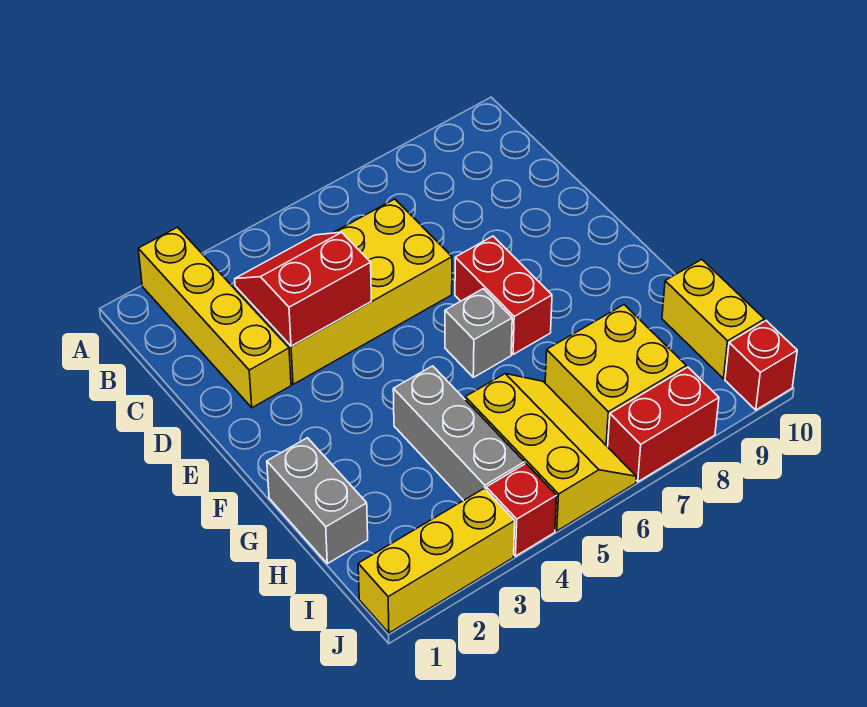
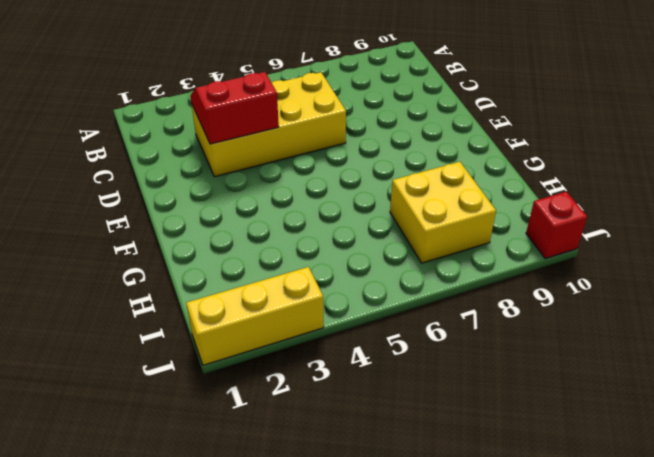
none -> yellow 1x4 brick [138,227,291,408]
none -> red 1x2 brick [455,236,552,355]
none -> grey 1x1 brick [445,289,512,377]

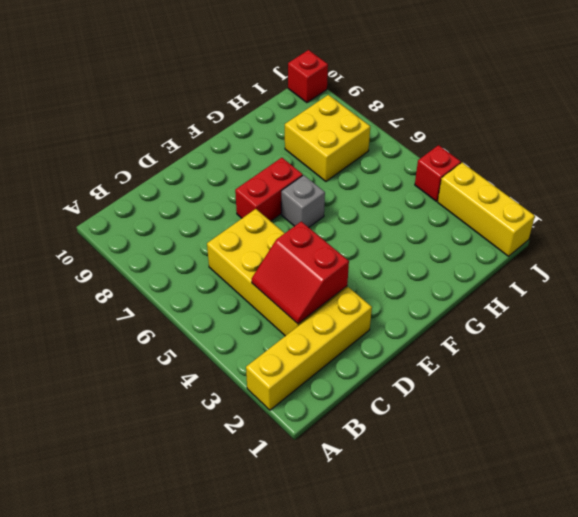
none -> grey 1x2 brick [267,438,368,564]
none -> grey 1x3 brick [393,366,524,501]
none -> yellow 2x3 slope [465,374,636,531]

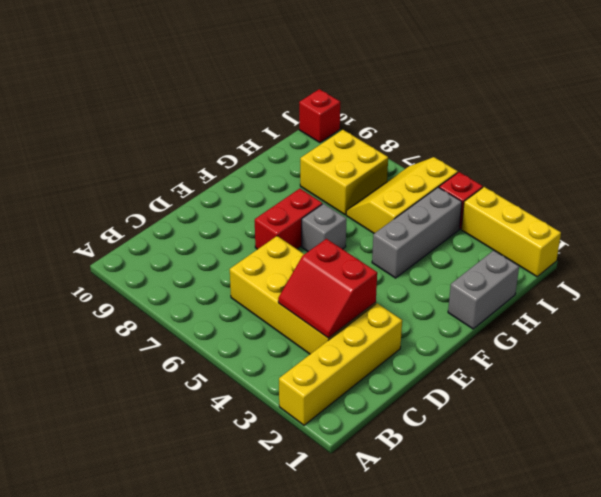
none -> yellow 1x2 brick [662,260,764,379]
none -> red 1x2 brick [608,367,719,482]

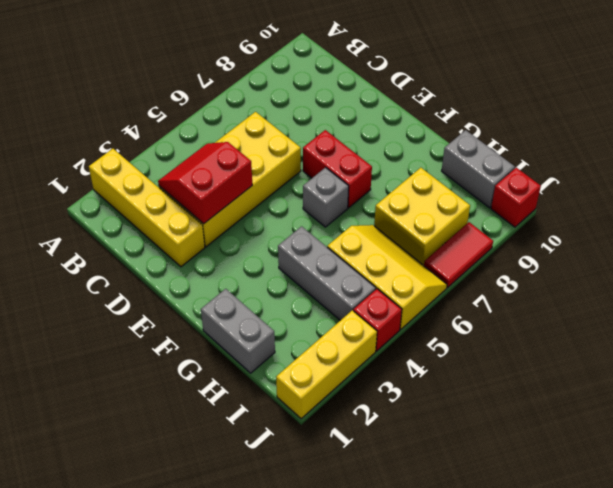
grey 1x2 brick [442,130,515,208] -> yellow 1x2 brick [662,260,764,379]
red 1x2 tile [424,222,493,287] -> red 1x2 brick [608,367,719,482]

